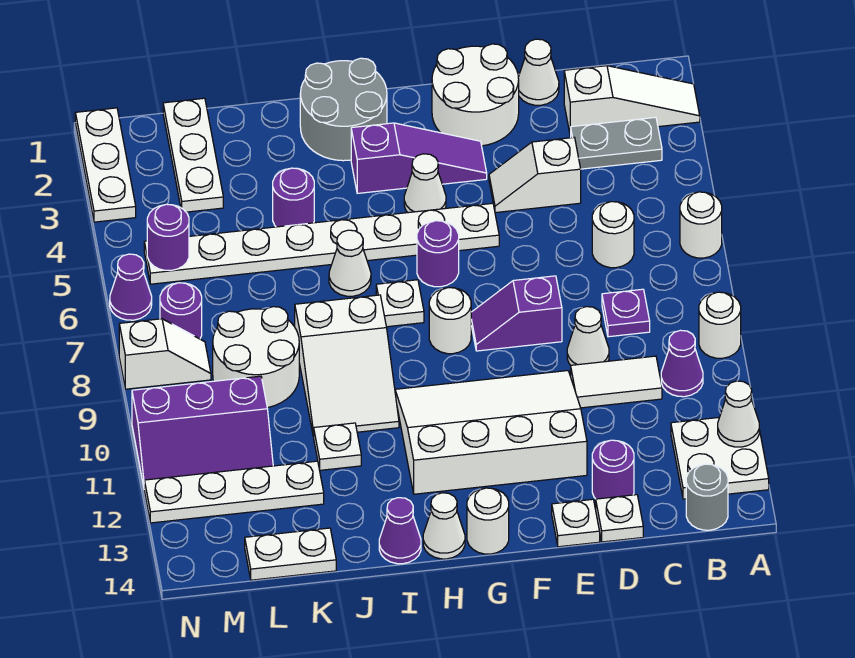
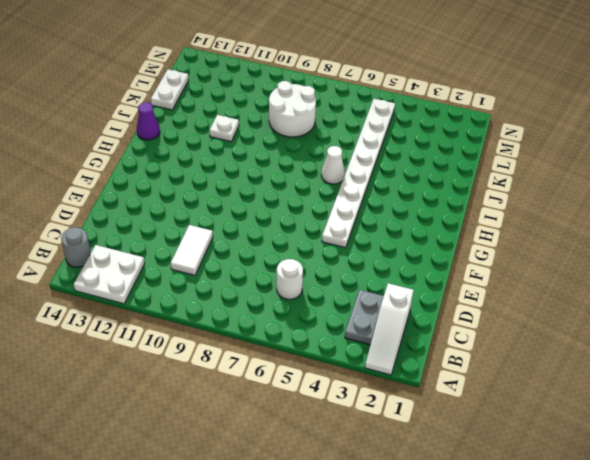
none -> white 1x1 round brick [680,192,722,258]
none -> white 1x1 round brick [699,292,741,358]
none -> purple 1x1 cone [661,330,703,397]
none -> purple 1x1 plate [602,289,650,337]

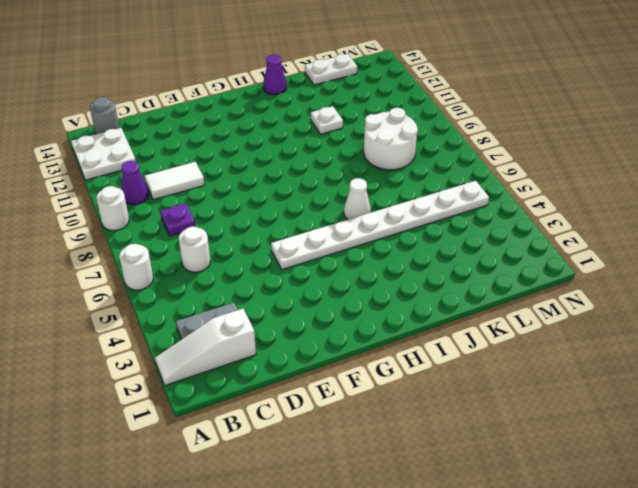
none -> white 1x1 cone [518,39,559,105]
none -> white 1x2 slope [489,138,581,213]
none -> white 1x1 cone [567,307,609,365]
none -> purple 1x1 round brick [592,440,634,499]

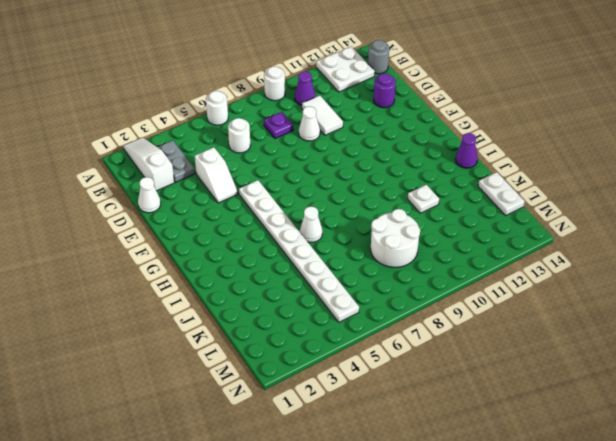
none -> white 1x1 plate [596,495,643,542]
none -> white 2x2 round brick [432,44,519,146]
none -> purple 1x2 slope [471,276,562,351]
none -> white 3x4 slope [395,371,587,494]

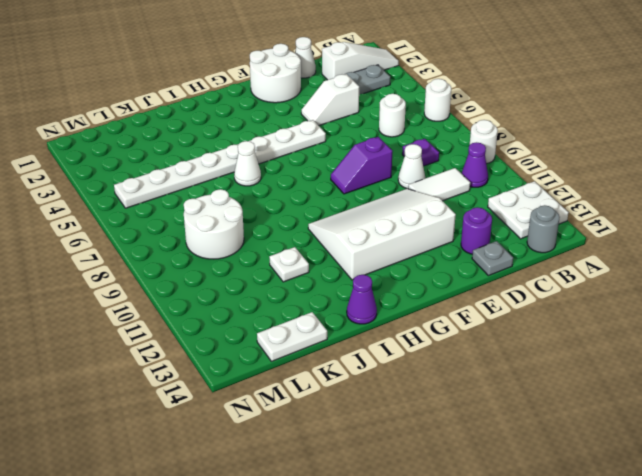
grey 1x1 plate [472,241,513,276] -> white 1x1 plate [596,495,643,542]
none -> white 1x1 plate [552,499,600,547]
none -> purple 1x3 slope [351,123,487,193]
none -> white 1x1 cone [404,154,446,213]
none -> purple 1x1 round brick [417,221,459,287]

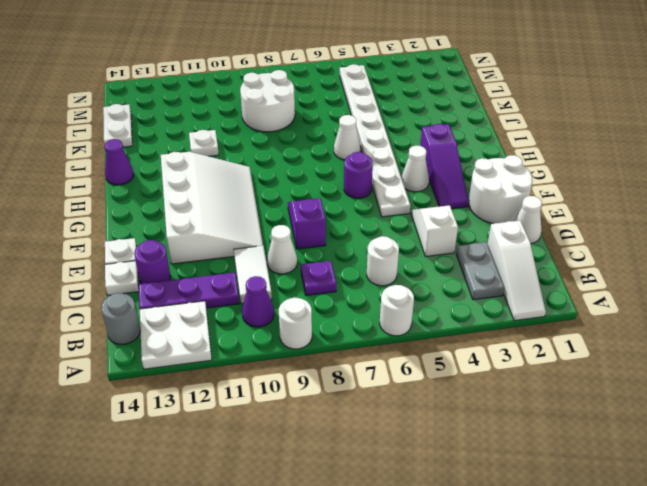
purple 1x3 plate [139,273,239,309] -> none
none -> white 1x1 round brick [429,288,471,354]
none -> white 1x1 round brick [467,488,509,554]
none -> grey 2x2 round brick [300,58,387,161]
none -> white 1x1 plate [376,280,424,327]

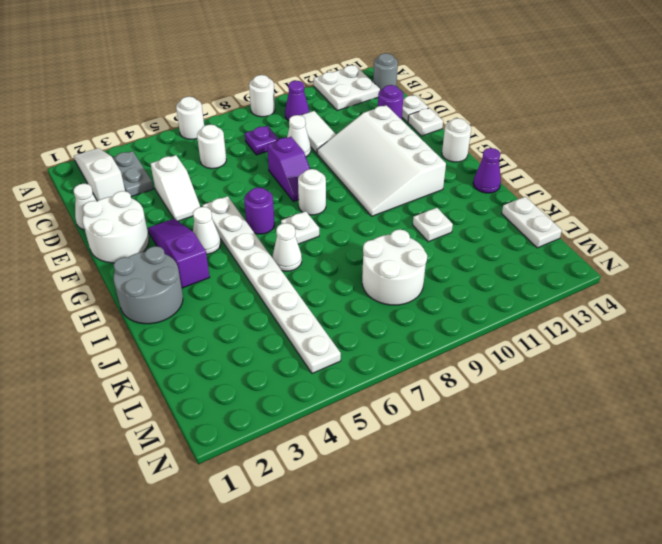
none -> white 1x1 cone [423,493,465,559]
none -> white 2x3 slope [295,295,399,437]
none -> purple 1x1 round brick [273,168,314,227]
none -> white 1x4 plate [144,461,324,523]

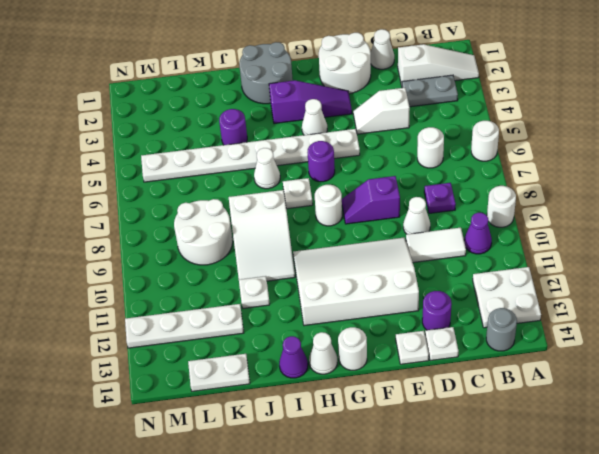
none -> white 1x3 plate [163,98,223,212]
none -> purple 2x3 slope [132,376,273,486]
none -> purple 1x1 round brick [160,283,202,339]
none -> white 1x2 slope [119,319,211,389]

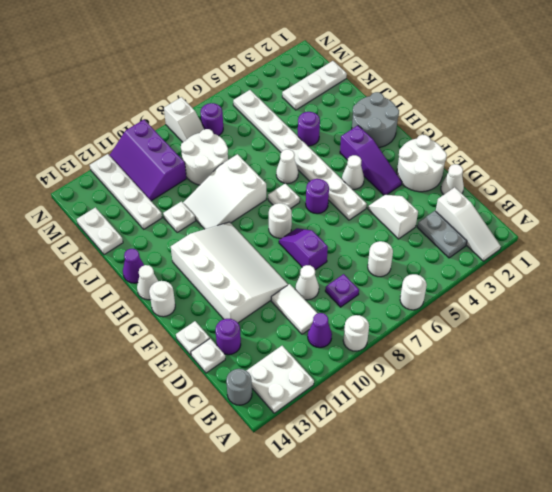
none -> white 1x3 plate [75,108,136,222]
none -> purple 1x1 cone [110,254,152,320]
none -> white 1x1 cone [718,381,759,447]
none -> purple 1x1 round brick [147,204,189,271]

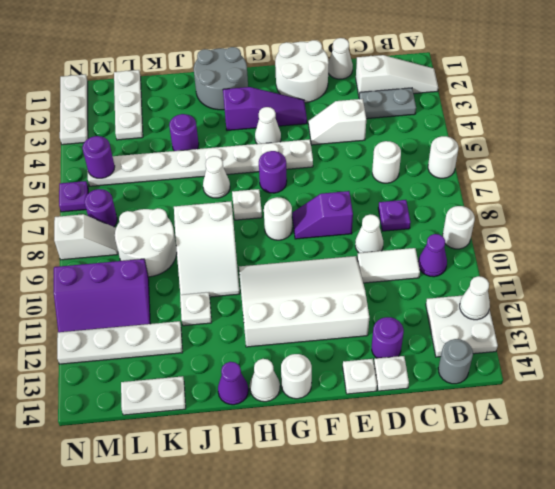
purple 1x1 plate [59,181,88,212] -> purple 1x1 cone [110,254,152,320]

